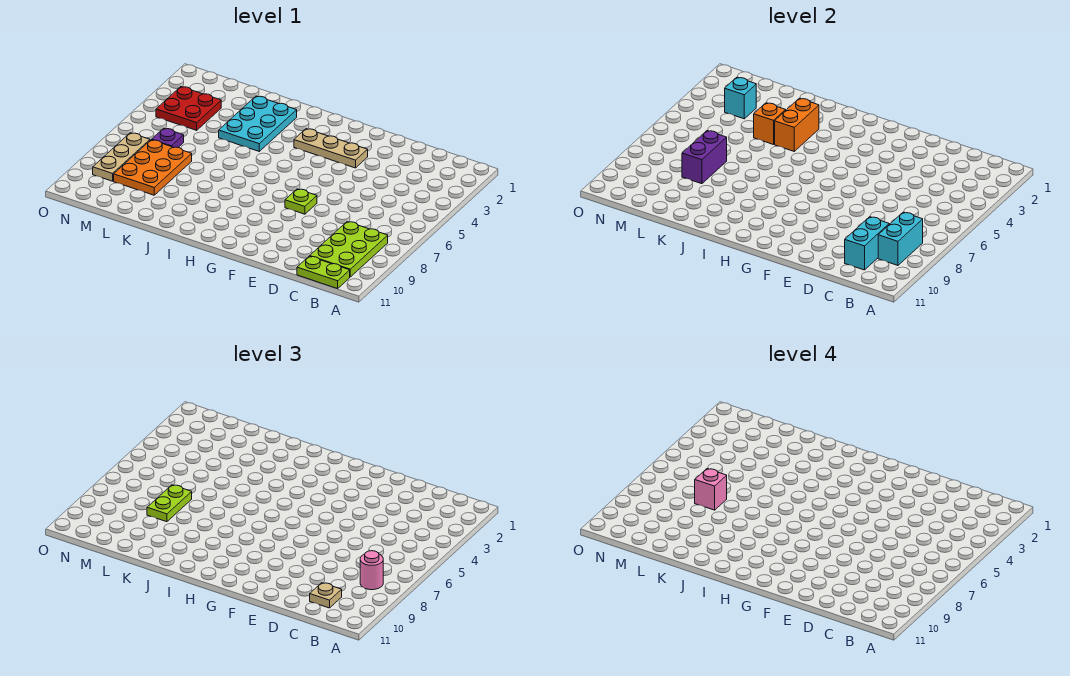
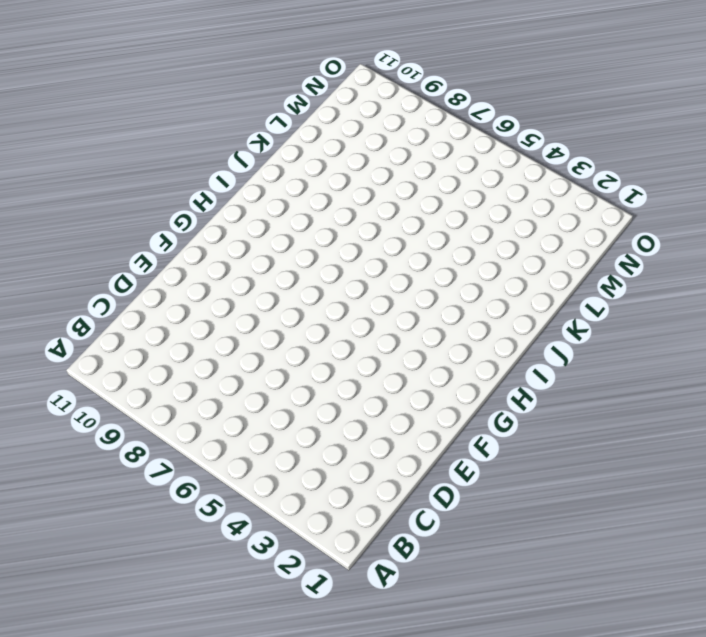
none -> lime 2x3 plate [310,222,388,277]
none -> lime 1x2 plate [297,256,350,289]
none -> tan 1x3 plate [294,129,368,168]

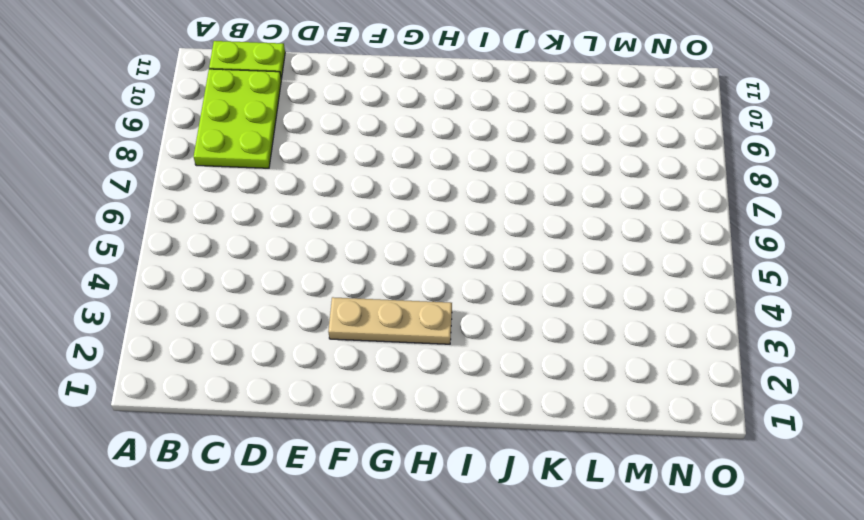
none -> lime 1x1 plate [285,189,317,214]
none -> cyan 2x3 plate [219,96,297,151]
none -> orange 2x3 plate [114,140,192,195]

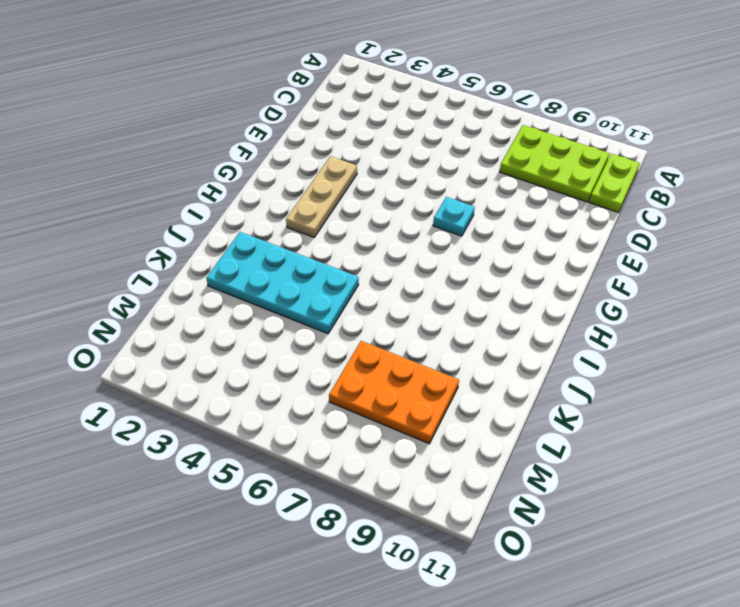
cyan 1x1 plate [433,197,475,236] -> lime 1x1 plate [285,189,317,214]
cyan 2x4 plate [206,232,359,334] -> cyan 2x3 plate [219,96,297,151]
none -> red 2x2 plate [156,87,221,130]
none -> purple 1x1 plate [152,128,184,147]
none -> tan 1x3 plate [93,133,150,181]

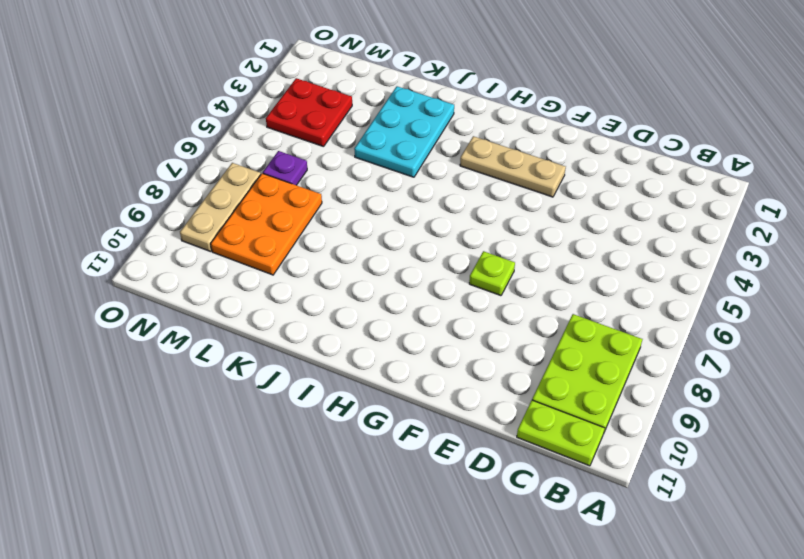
none -> cyan 1x2 brick [878,212,923,265]
none -> cyan 1x2 brick [845,217,889,270]
none -> orange 1x2 brick [775,98,819,151]

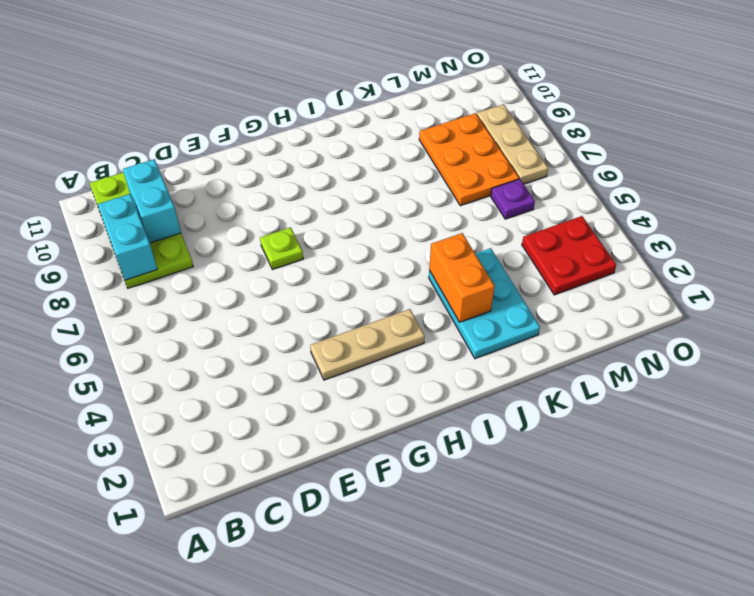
none -> orange 1x1 brick [754,103,786,145]
none -> purple 1x2 brick [682,131,727,184]
none -> cyan 1x1 brick [725,77,756,119]

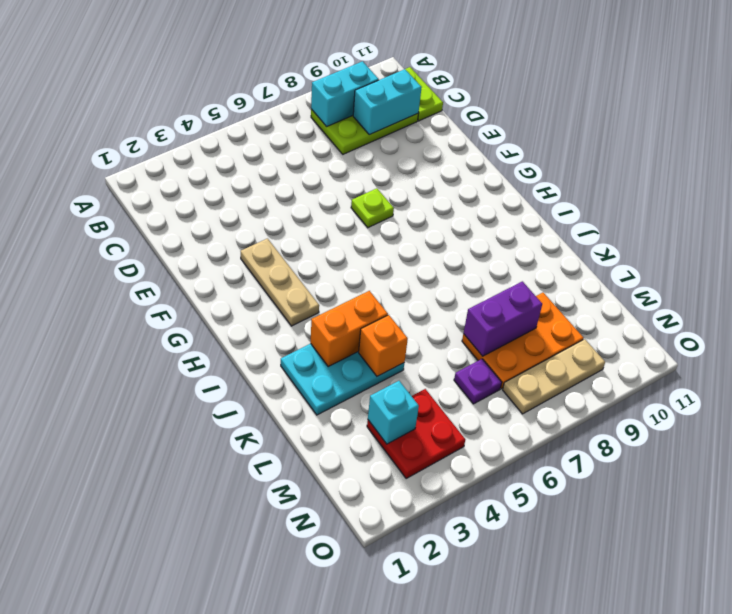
none -> pink 1x1 round brick [360,551,383,590]
none -> tan 1x1 plate [310,583,342,608]
none -> lime 1x2 plate [147,485,192,522]

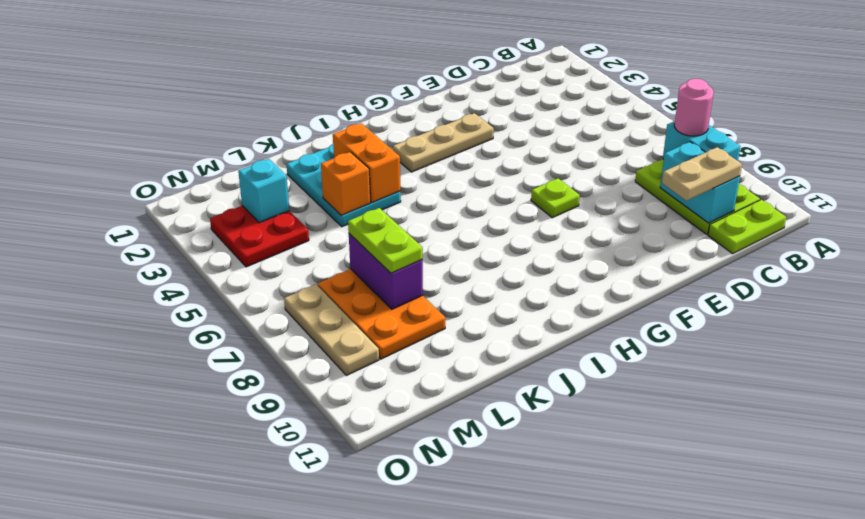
tan 1x2 plate [662,147,742,201] -> tan 1x1 plate [310,583,342,608]
none -> purple 1x1 plate [152,128,184,147]
none -> pink 1x1 brick [695,469,727,510]

